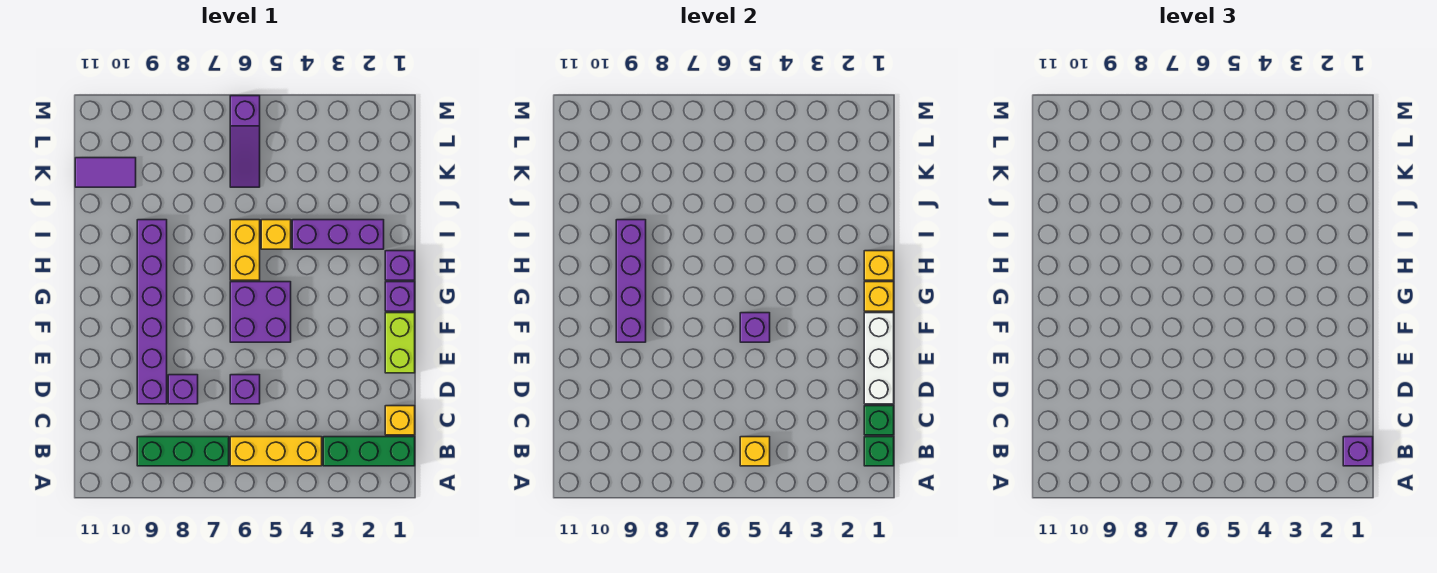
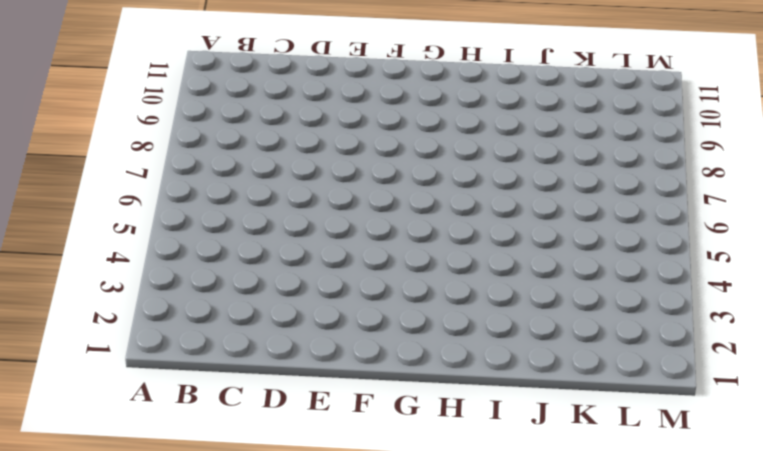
none -> green 1x3 brick [323,437,415,466]
none -> yellow 1x3 brick [230,437,322,466]
none -> green 1x3 brick [137,437,229,466]

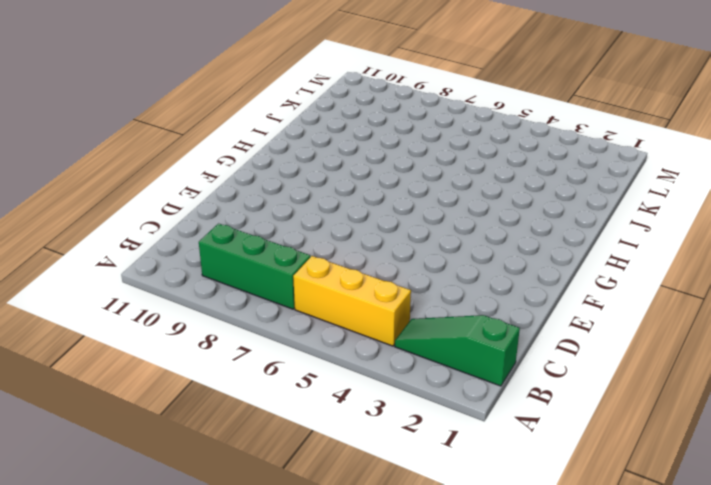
green 1x3 slope [395,315,520,386] -> green 1x3 brick [323,437,415,466]
none -> yellow 1x1 brick [385,406,415,435]
none -> purple 1x1 brick [230,375,260,404]
none -> purple 1x1 brick [168,375,198,404]

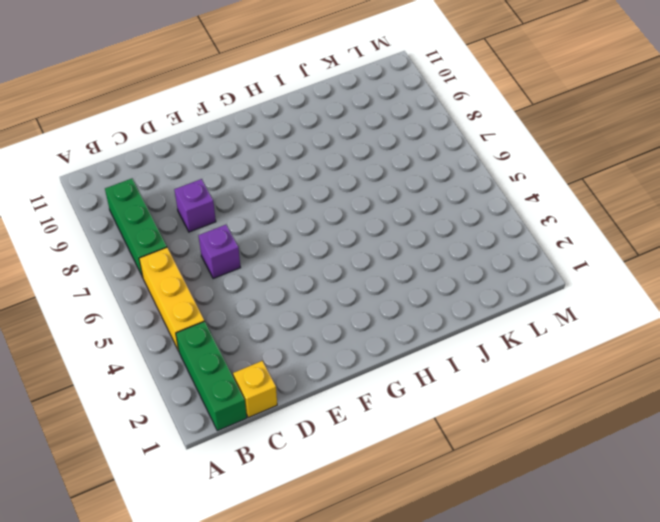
none -> purple 1x6 brick [137,220,167,404]
none -> lime 1x2 brick [385,313,415,373]
none -> purple 2x2 brick [230,282,291,342]

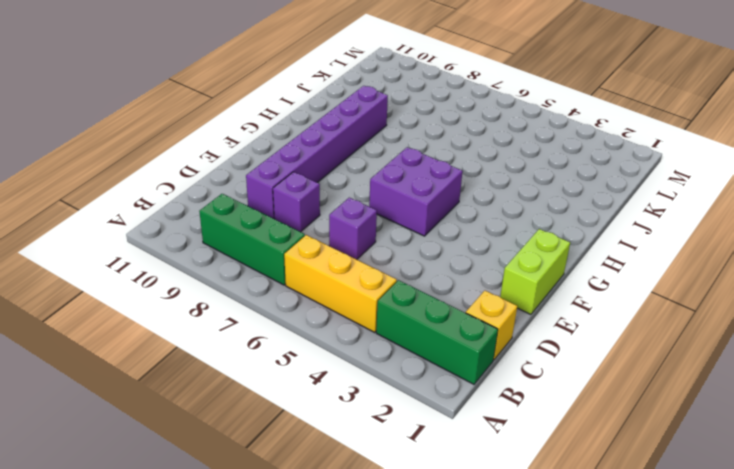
none -> purple 1x1 brick [385,282,415,311]
none -> purple 1x1 brick [385,251,415,280]
none -> yellow 1x2 brick [230,220,260,280]

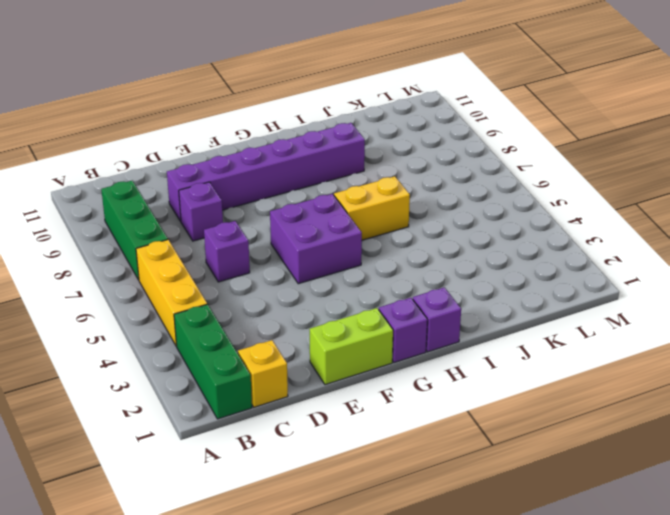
none -> purple 1x3 brick [292,220,384,249]
none -> yellow 1x1 brick [261,220,291,249]
none -> purple 1x3 slope [230,96,260,187]

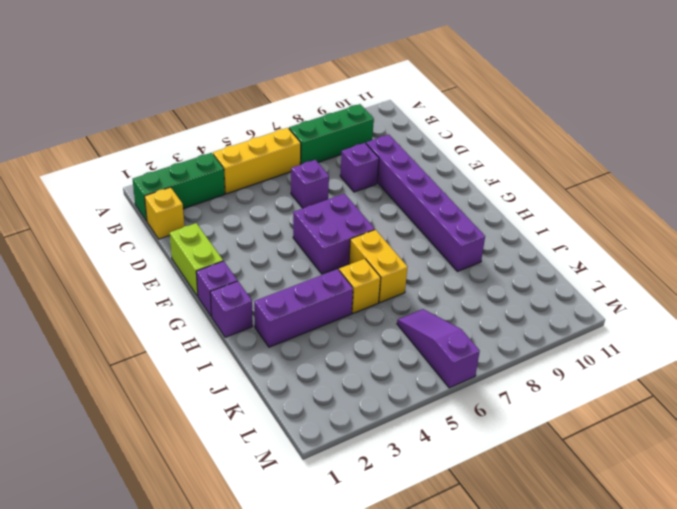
none -> purple 1x2 tile [75,158,136,187]
none -> green 1x1 brick [864,437,894,466]
none -> yellow 1x1 brick [740,437,770,466]

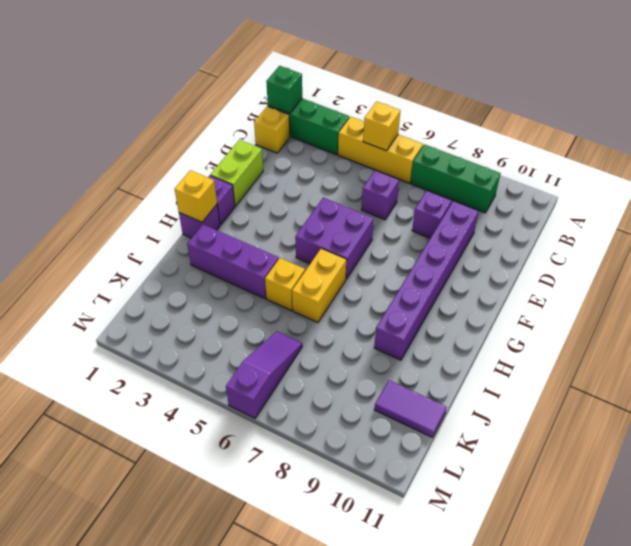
none -> green 1x1 brick [864,406,894,435]
none -> white 1x3 brick [864,313,894,404]
none -> purple 1x1 brick [740,313,770,342]

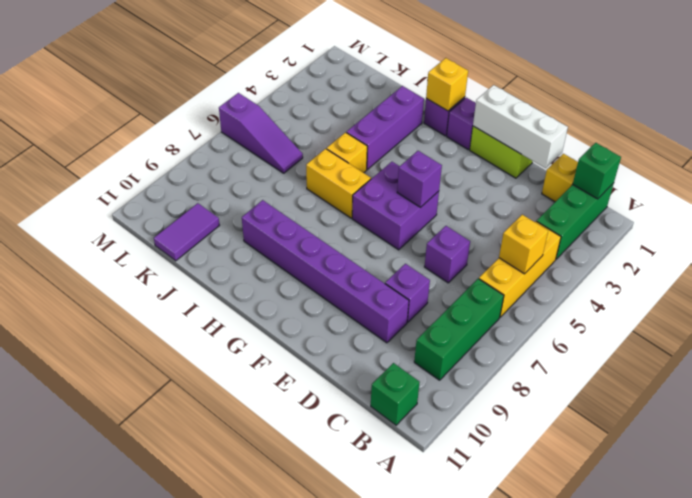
green 1x1 brick [371,363,420,425] -> green 1x1 brick moved to [864,406,894,435]
none -> purple 1x4 brick [616,220,646,342]
none -> yellow 1x1 brick [864,282,894,311]
none -> purple 1x1 brick [1343,437,1373,466]

